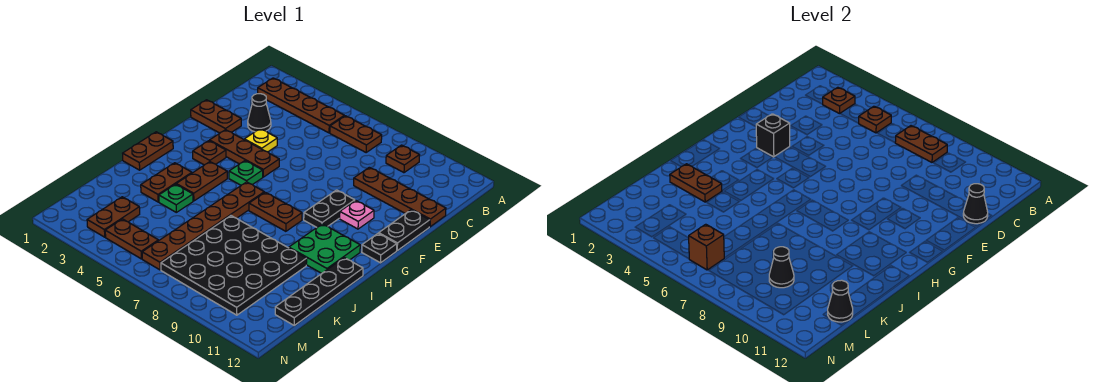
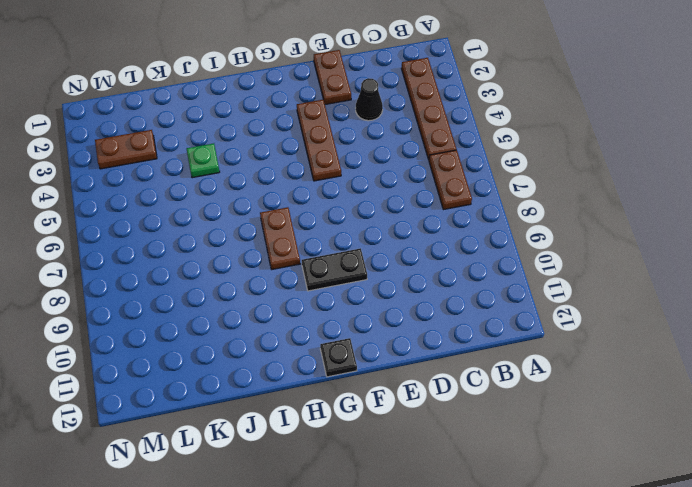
none -> brown 1x1 plate [386,145,419,173]
none -> brown 1x4 plate [354,167,446,227]
none -> yellow 1x1 plate [244,129,277,152]
none -> black 1x2 plate [379,210,430,250]

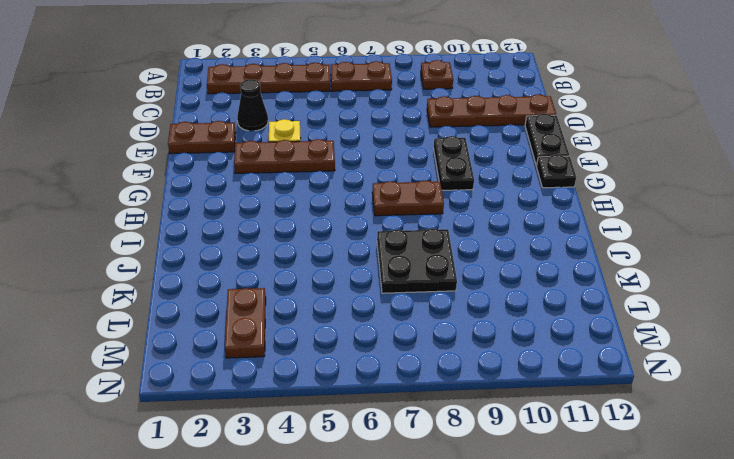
black 2x2 plate [377,229,457,293] -> black 4x4 plate [161,216,307,315]
none -> pink 1x1 plate [340,200,374,229]
none -> brown 1x1 plate [193,141,226,165]
none -> green 1x1 plate [229,161,263,185]
none -> brown 1x2 plate [123,132,173,170]

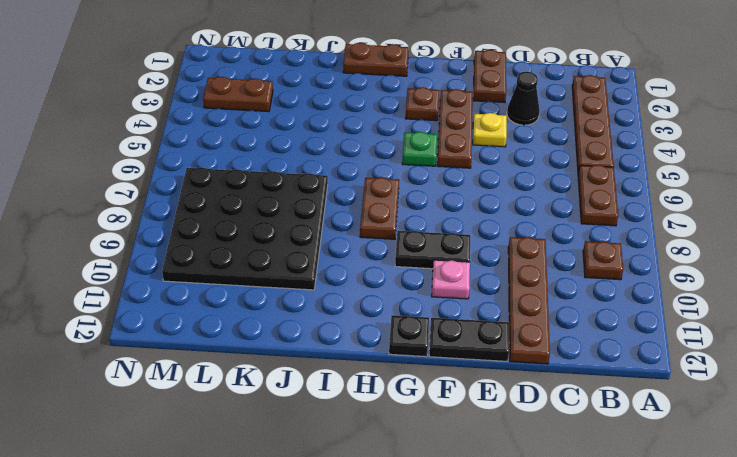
none -> brown 1x2 plate [176,162,227,201]
none -> brown 1x6 plate [142,182,264,270]
none -> green 2x2 plate [289,224,360,274]
none -> brown 1x2 plate [141,163,192,202]

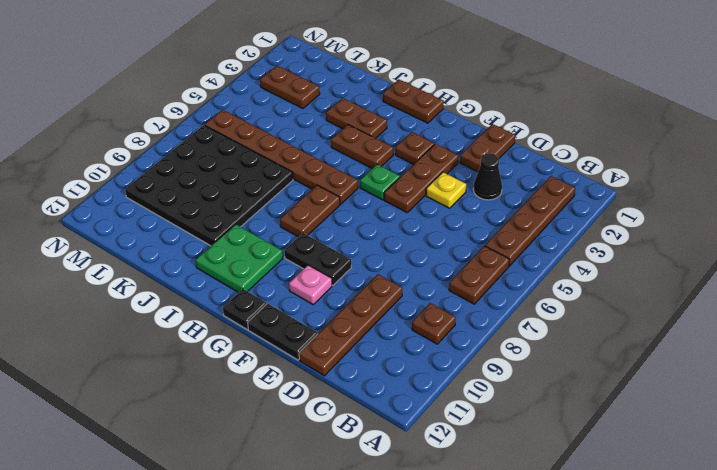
none -> black 1x4 plate [275,258,363,325]
none -> green 1x1 plate [159,184,193,212]
none -> brown 1x2 plate [105,219,158,259]
none -> brown 1x1 plate [823,87,855,114]

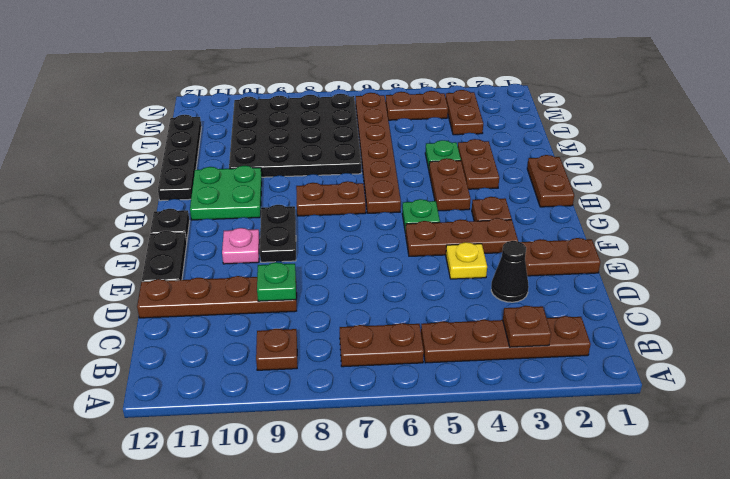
green 1x1 plate [257,262,296,301] -> none
none -> brown 1x1 plate [859,106,891,133]
none -> brown 1x2 plate [895,126,947,162]
none -> black 1x1 cone [963,184,988,224]
none -> black 1x1 brick [756,114,790,157]

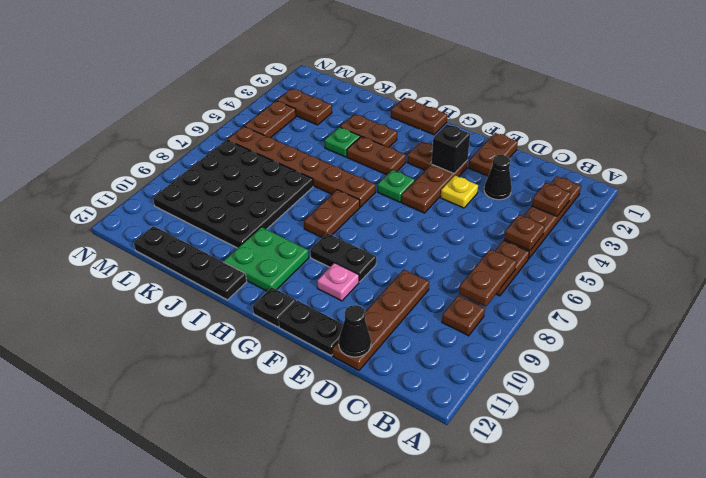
none -> brown 1x2 plate [670,164,722,202]
none -> black 1x1 cone [769,247,794,288]
none -> black 1x1 cone [828,280,853,322]
none -> brown 1x1 brick [689,224,724,270]

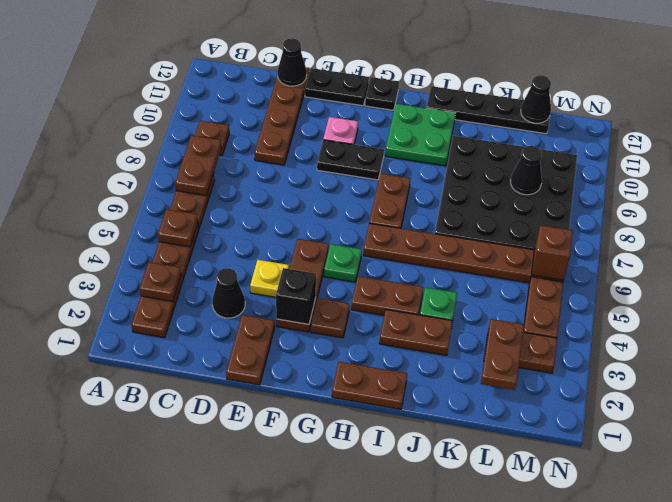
brown 1x2 plate [481,319,524,390] -> brown 1x2 plate moved to [670,164,722,202]

